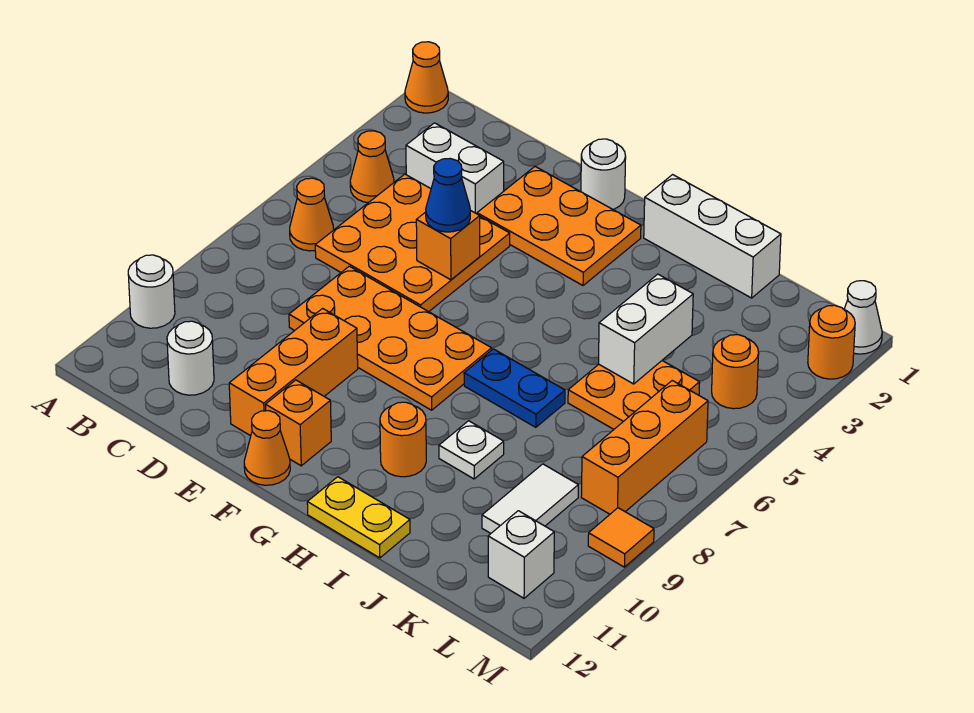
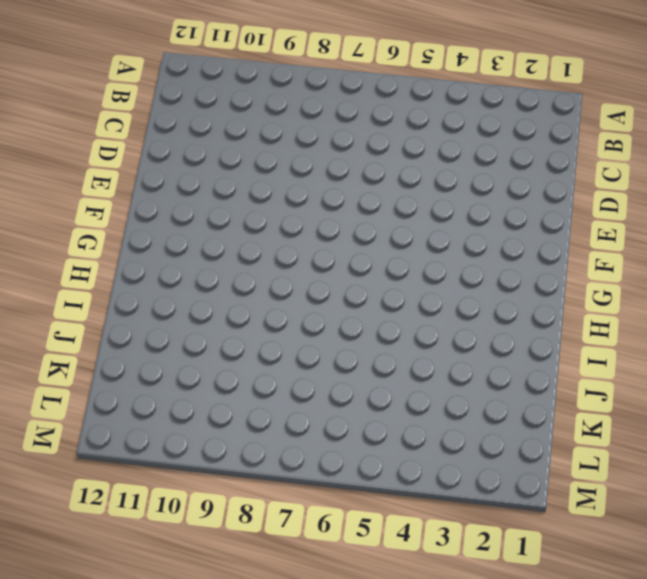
none -> orange 1x1 cone [405,42,448,113]
none -> white 1x1 round brick [128,255,175,328]
none -> orange 1x1 cone [350,131,394,203]

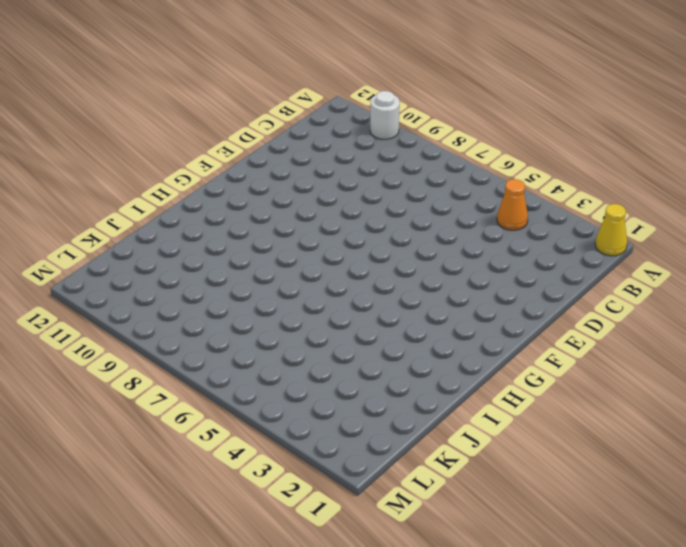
yellow 1x1 cone [595,204,627,256] -> orange 1x1 cone [405,42,448,113]
none -> orange 1x1 cone [290,178,334,251]
none -> white 1x2 brick [406,123,504,214]
none -> orange 3x3 plate [315,174,510,312]

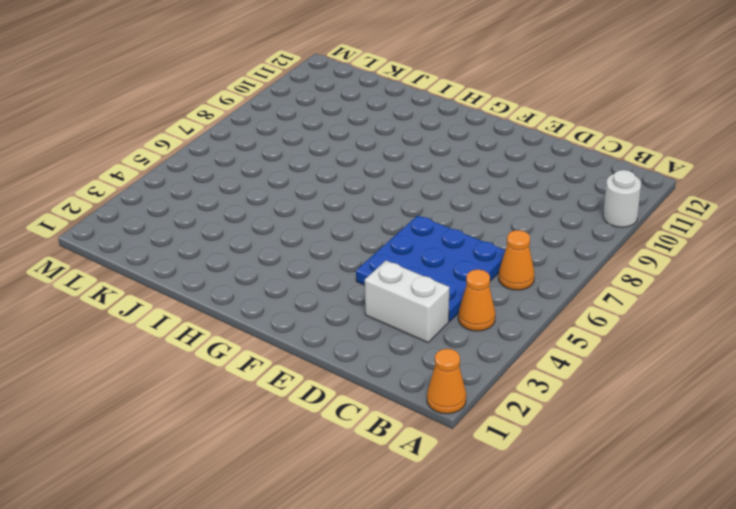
blue 3x3 plate [356,215,505,321] -> orange 3x3 plate [315,174,510,312]
none -> white 1x1 round brick [167,321,214,395]
none -> orange 2x4 plate [289,266,492,410]
none -> orange 2x3 plate [477,167,641,285]

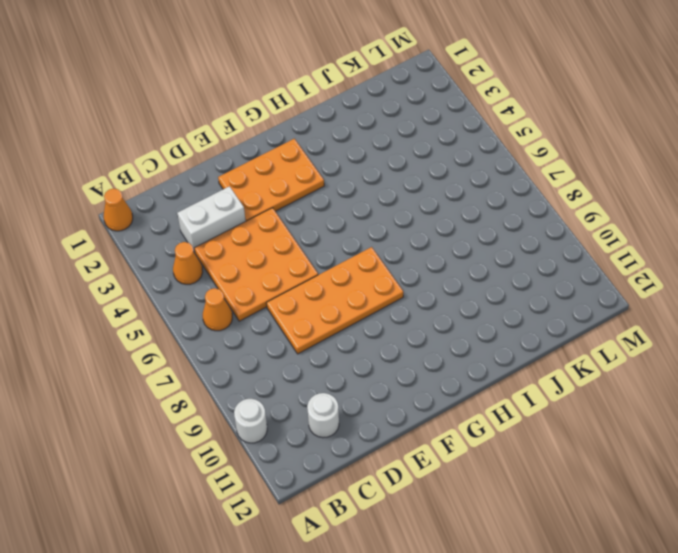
none -> orange 1x3 brick [229,309,358,436]
none -> white 1x1 round brick [581,139,626,209]
none -> orange 1x1 brick [265,380,331,466]

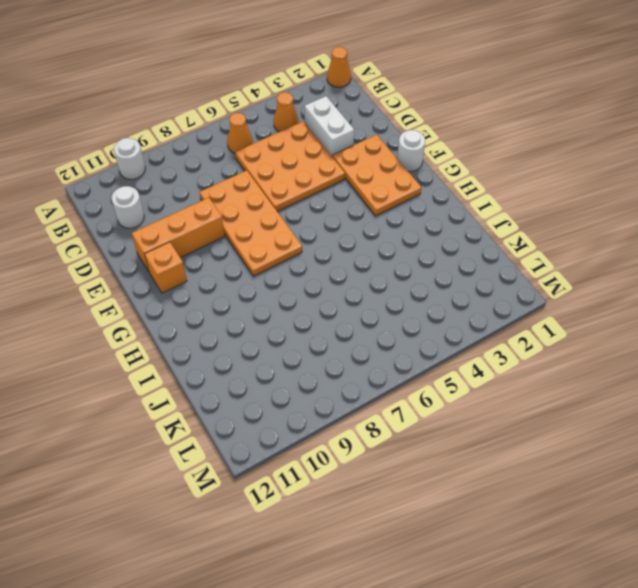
none -> orange 1x1 cone [244,411,290,485]
none -> white 1x3 brick [644,175,781,298]
none -> blue 1x2 plate [464,349,565,427]

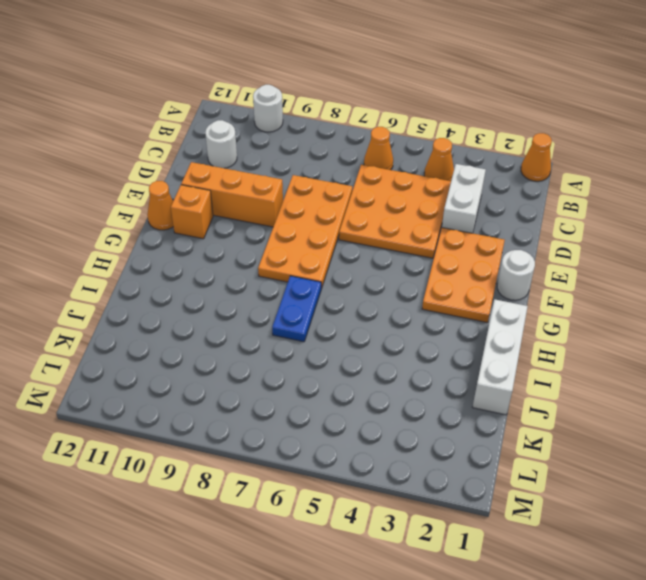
none -> orange 1x1 round brick [380,402,426,477]
none -> yellow 1x2 plate [307,477,410,558]
none -> white 1x1 plate [439,421,504,479]

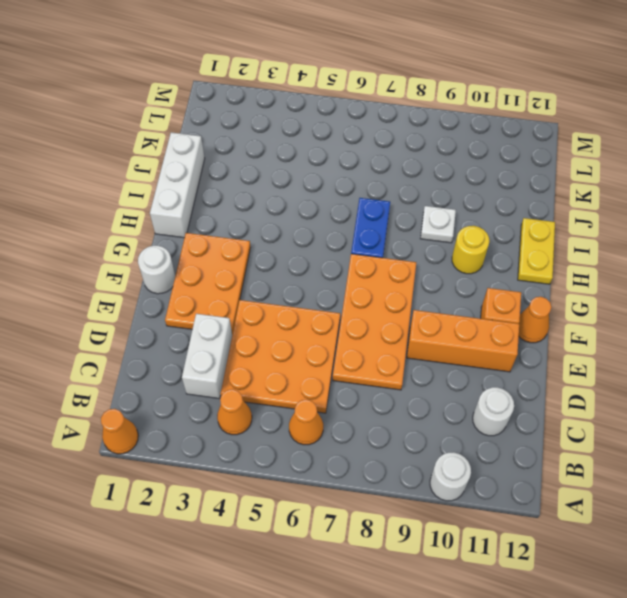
yellow 1x1 round brick [452,226,490,274] -> orange 1x1 round brick [380,402,426,477]
none -> orange 2x2 plate [568,361,700,429]
none -> white 1x2 tile [482,464,578,533]
none -> orange 1x1 round brick [712,335,759,409]

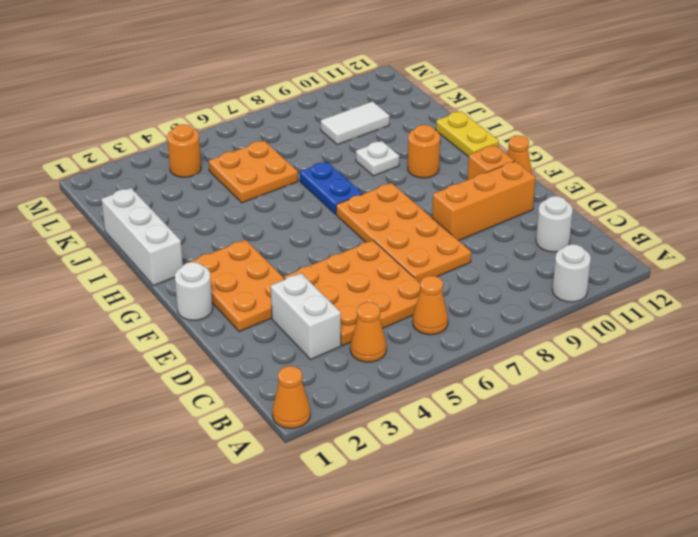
none -> orange 1x3 brick [581,381,708,514]
none -> white 1x1 brick [488,511,554,598]
none -> white 1x1 cone [844,281,882,354]

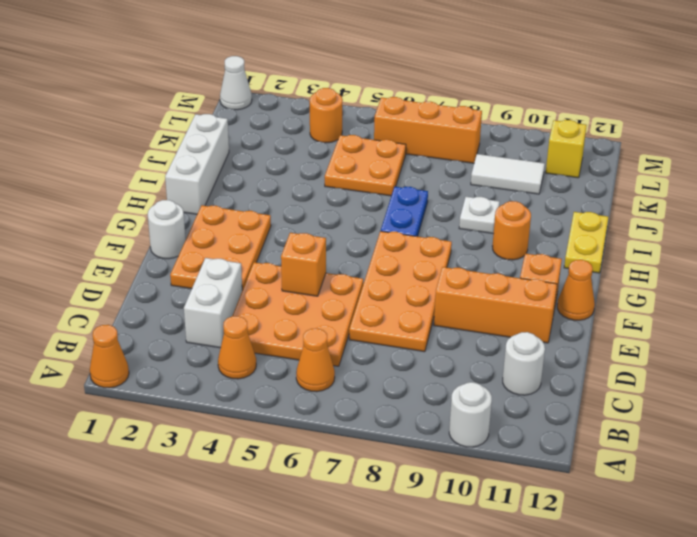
yellow 1x1 brick [546,120,587,178] -> white 1x1 brick [488,511,554,598]
none -> orange 1x1 round brick [808,305,855,379]
none -> orange 1x1 tile [588,508,654,567]
none -> white 1x2 brick [598,274,693,384]

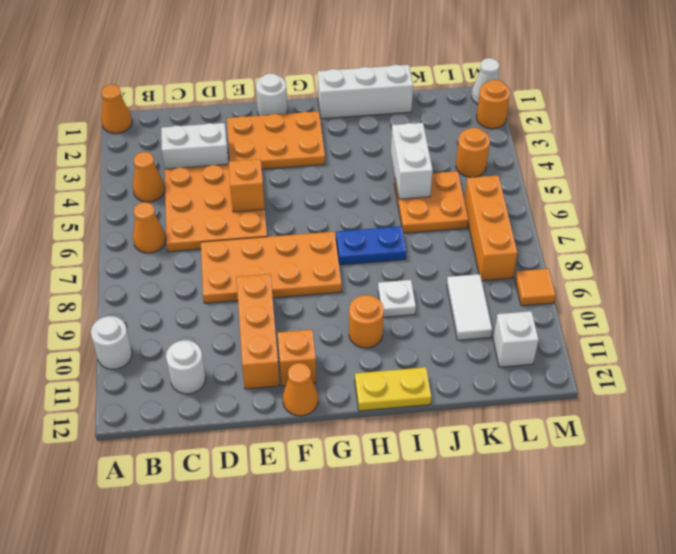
none -> blue 1x1 cone [426,159,470,232]

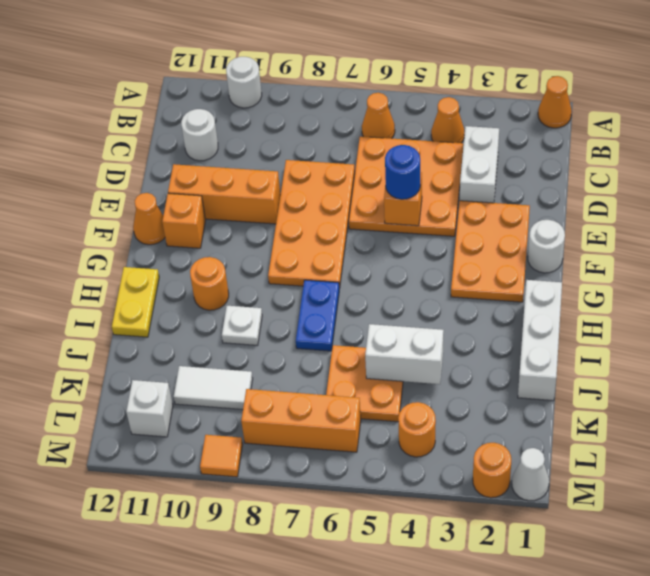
blue 1x1 round brick [385,145,420,199] -> blue 1x1 cone [426,159,470,232]

